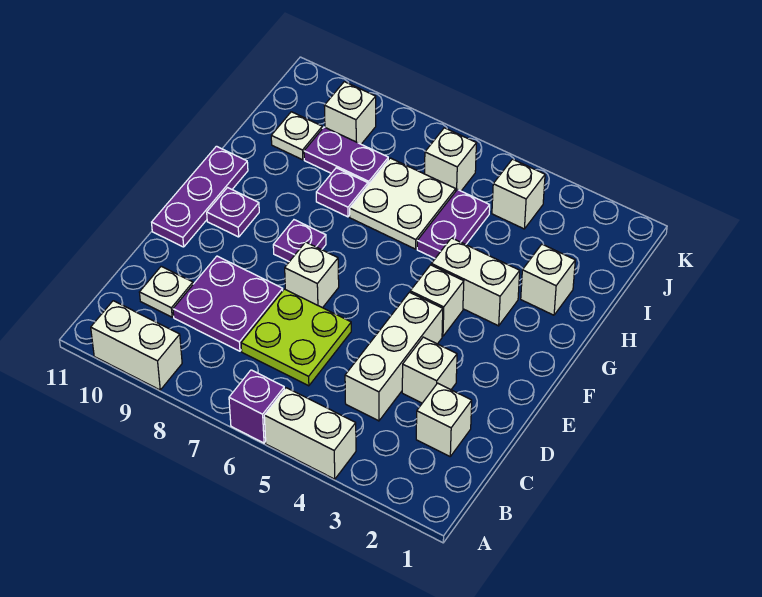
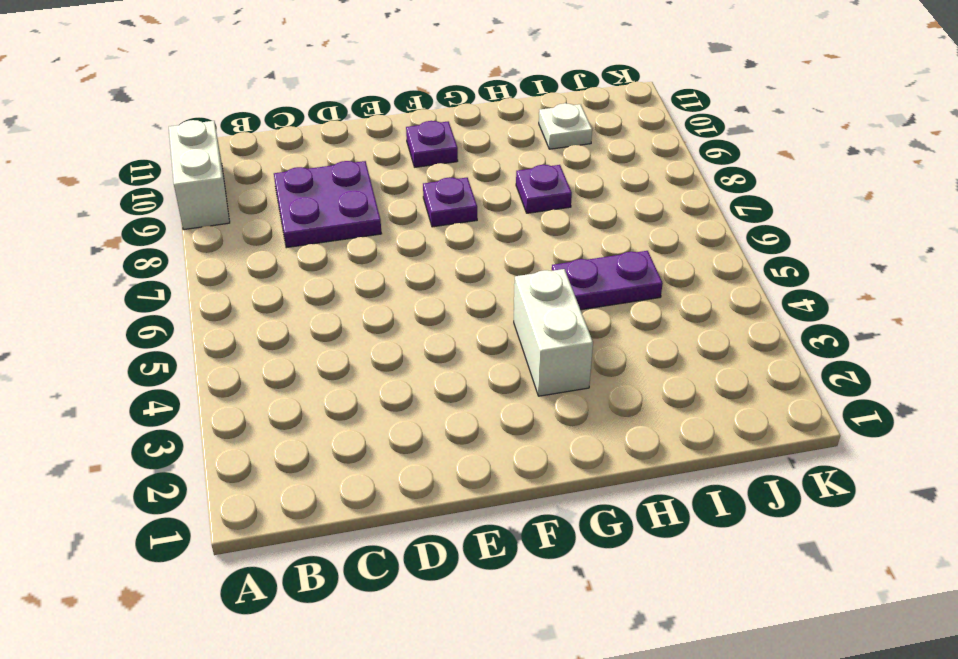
none -> white 1x2 brick [264,388,356,479]
none -> purple 1x1 brick [229,370,285,443]
none -> white 1x1 brick [416,383,472,456]

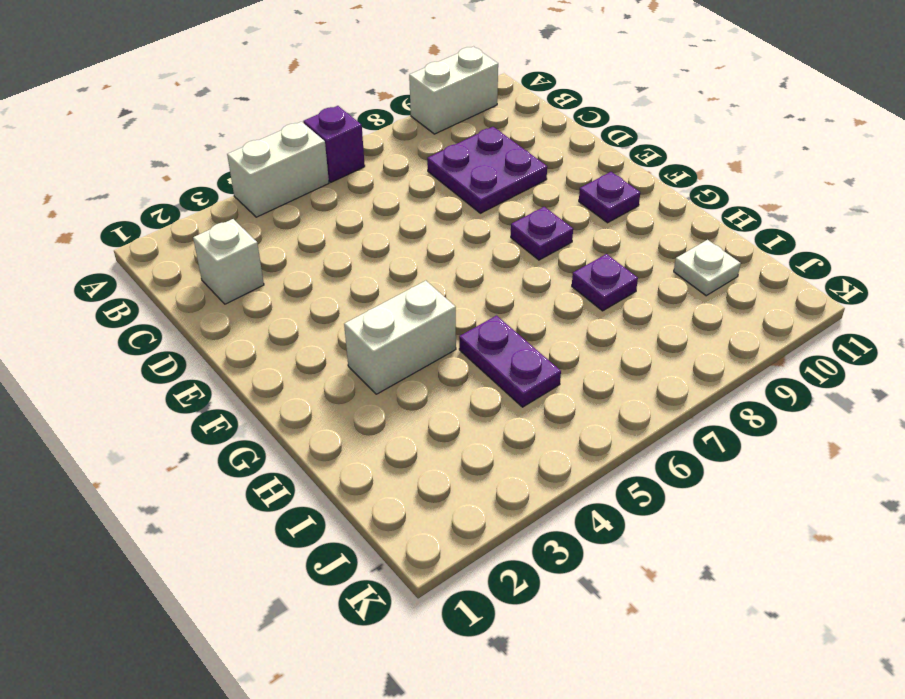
none -> white 1x3 brick [345,292,443,421]
none -> lime 2x2 plate [241,289,351,386]
none -> white 1x1 plate [139,266,193,317]

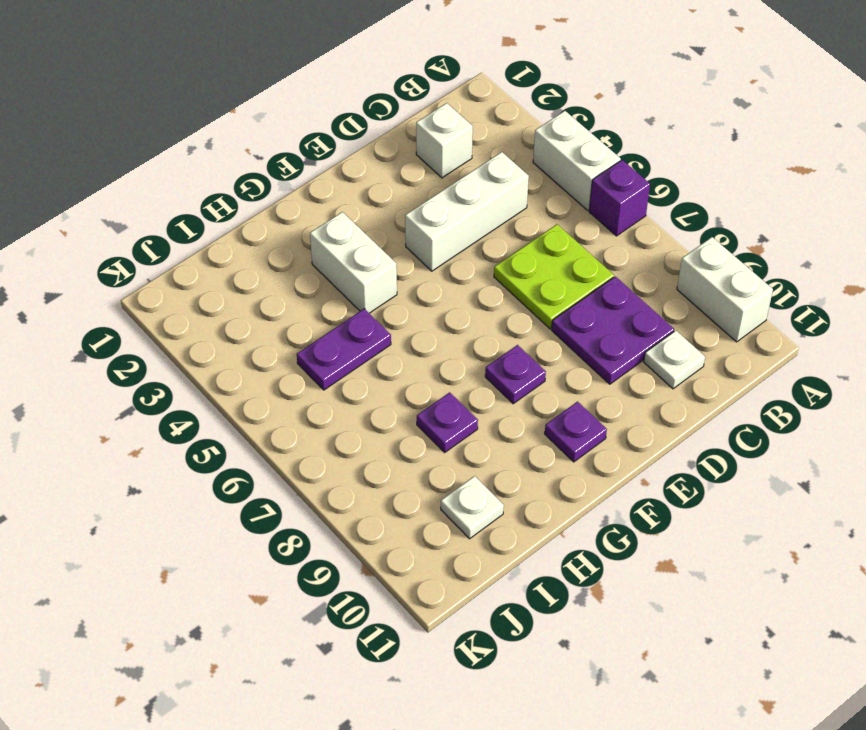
none -> white 1x1 brick [402,337,457,403]
none -> white 1x1 brick [285,242,339,308]
none -> purple 1x3 plate [152,146,248,247]

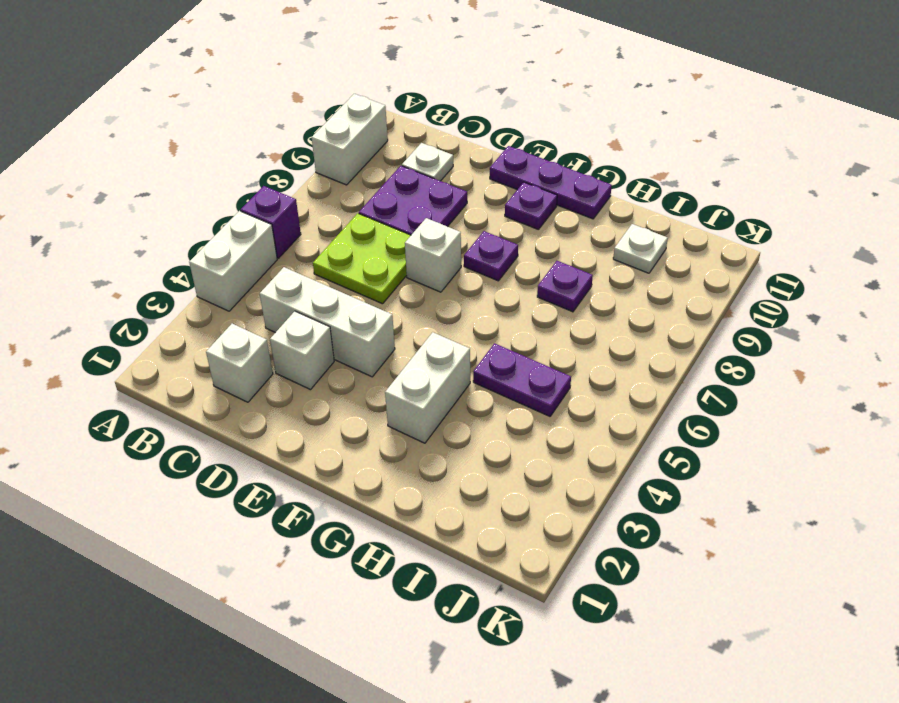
none -> white 1x1 brick [410,265,464,336]
none -> white 1x1 brick [521,244,575,315]
none -> white 2x2 plate [350,158,456,249]

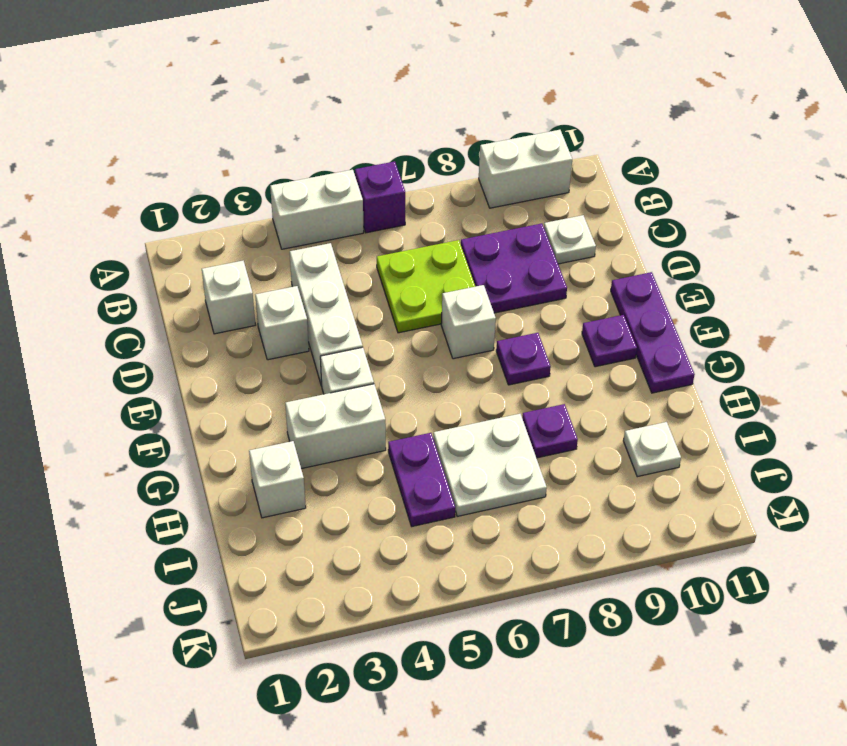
none -> purple 1x2 plate [304,127,388,185]
none -> white 1x1 brick [492,159,545,229]
none -> white 1x1 brick [425,128,476,191]

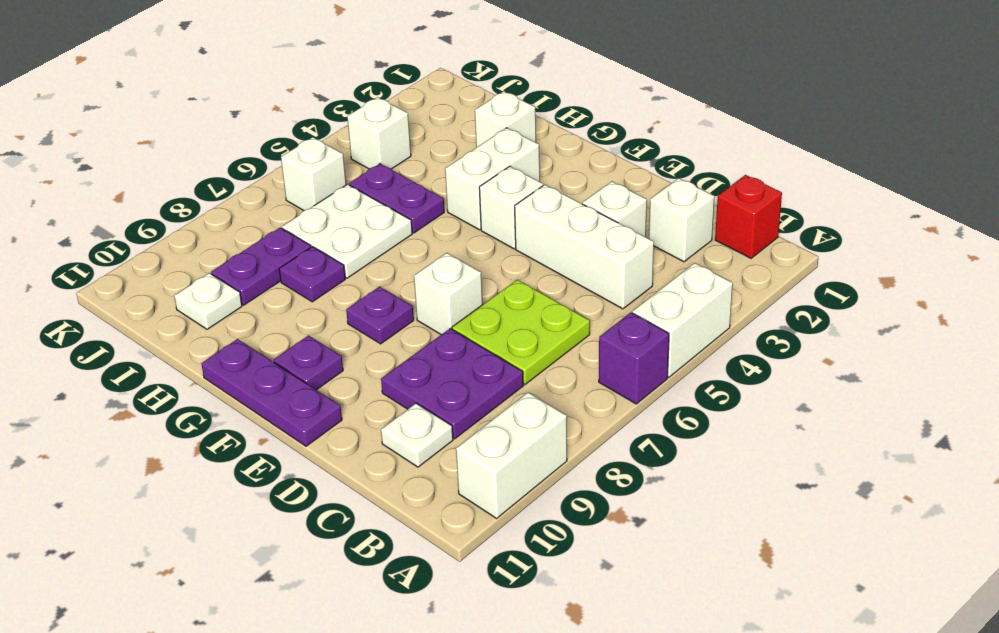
red 1x1 brick [715,175,782,258] -> none
none -> white 1x1 brick [324,82,376,144]

